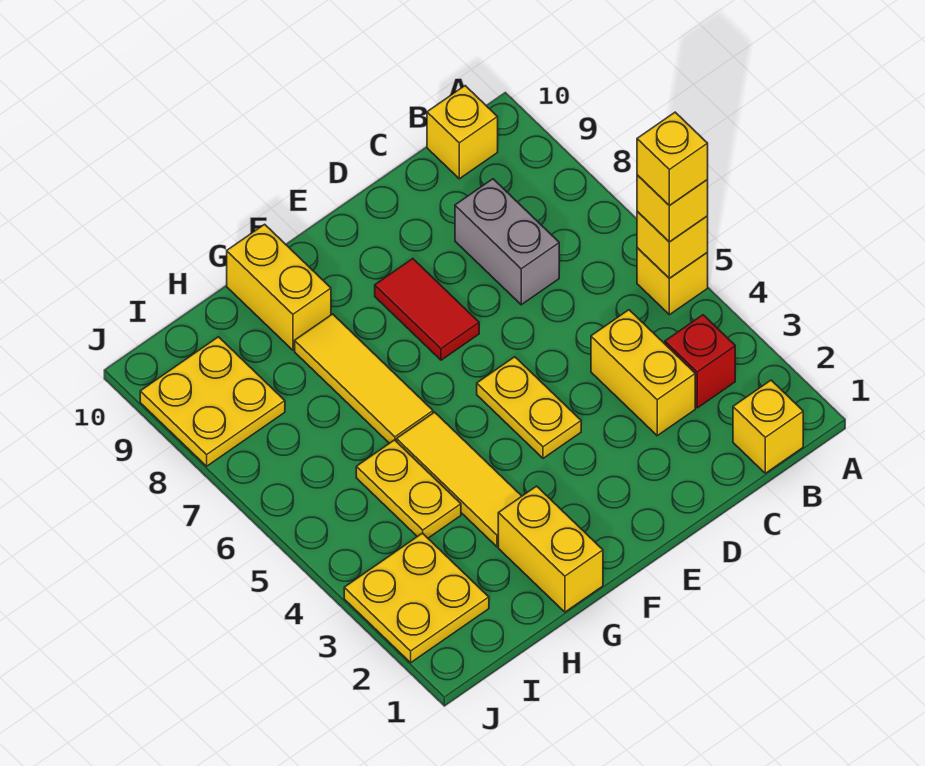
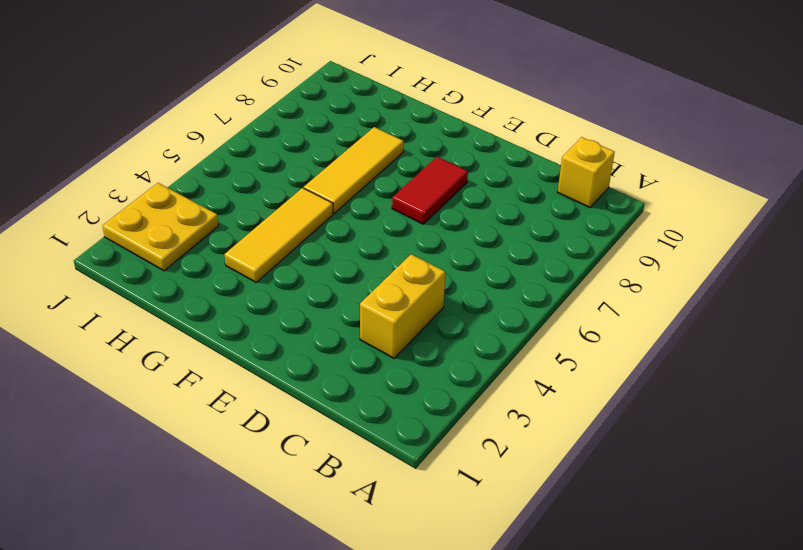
none -> yellow 1x1 brick [637,248,708,315]
none -> yellow 1x1 brick [733,380,803,473]
none -> red 1x1 brick [665,315,735,408]

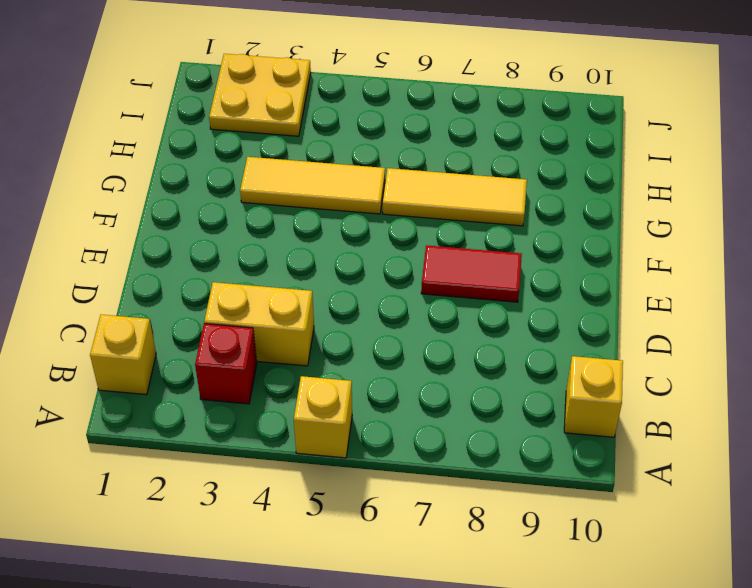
none -> grey 1x2 brick [455,179,559,305]
none -> yellow 1x2 plate [477,357,581,458]
none -> yellow 1x2 brick [498,486,603,612]

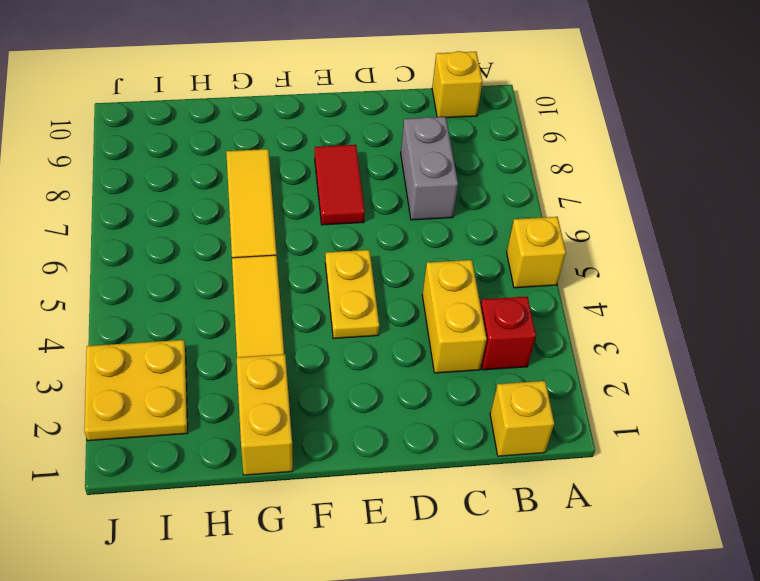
none -> yellow 1x2 brick [227,224,331,350]
none -> yellow 1x2 plate [356,440,461,538]
none -> yellow 2x2 plate [140,337,285,466]

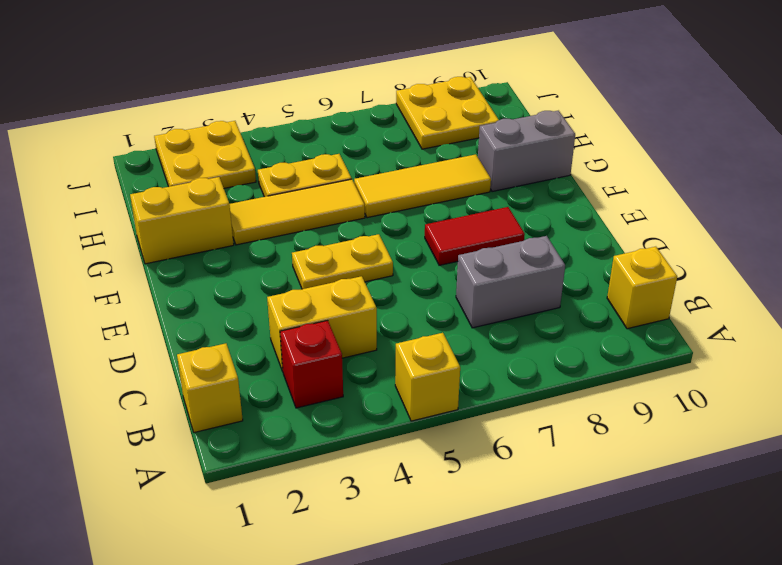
grey 1x2 brick [478,111,575,192] -> yellow 1x2 brick [227,224,331,350]
none -> yellow 1x1 brick [637,212,708,278]
none -> yellow 1x1 brick [637,175,708,242]
none -> yellow 1x1 brick [637,112,708,206]

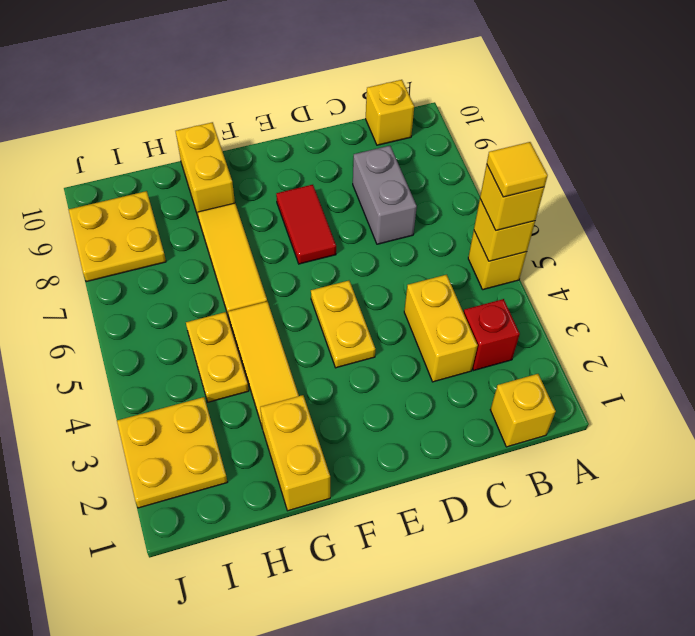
yellow 1x1 tile [487,142,548,197] -> yellow 1x1 brick [637,112,708,206]

